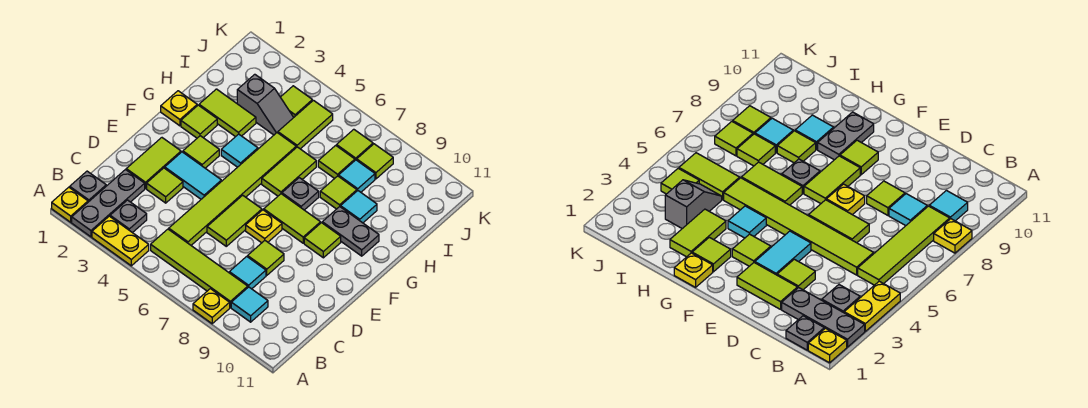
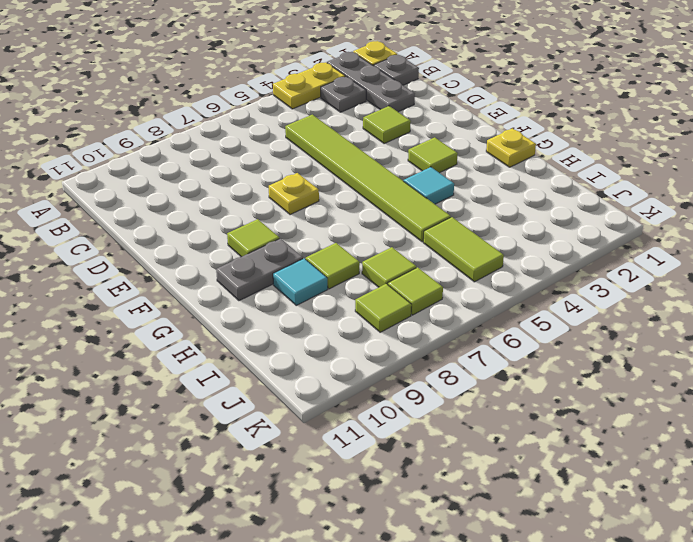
none -> yellow 1x1 plate [193,289,230,324]
none -> lime 1x4 tile [151,229,248,308]
none -> cyan 1x1 tile [231,287,268,322]
none -> cyan 1x1 tile [229,256,266,289]

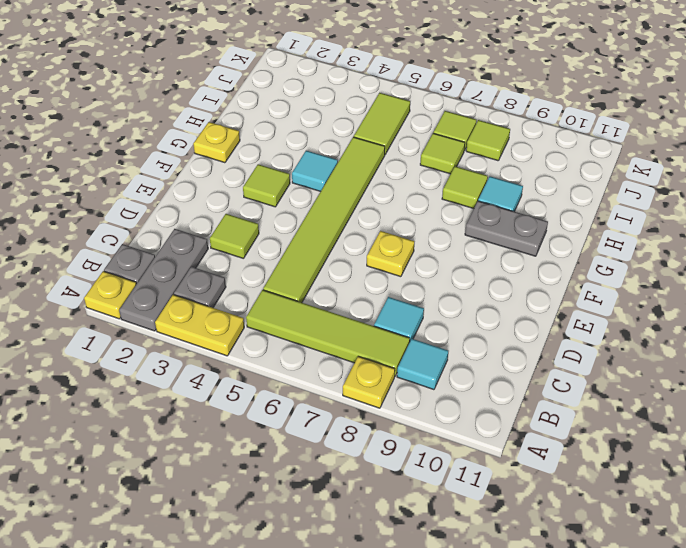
none -> lime 1x2 tile [126,138,181,189]
none -> lime 1x2 tile [207,195,262,246]
none -> lime 1x1 tile [248,241,284,275]
none -> cyan 1x2 tile [165,152,221,199]

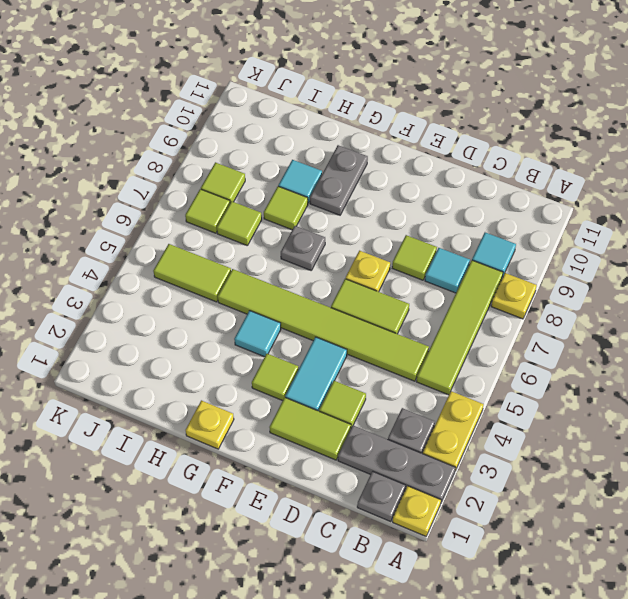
none -> lime 1x2 tile [264,194,321,243]
none -> lime 1x1 tile [304,223,341,258]
none -> lime 1x1 tile [181,105,217,138]
none -> lime 1x2 tile [262,147,316,196]

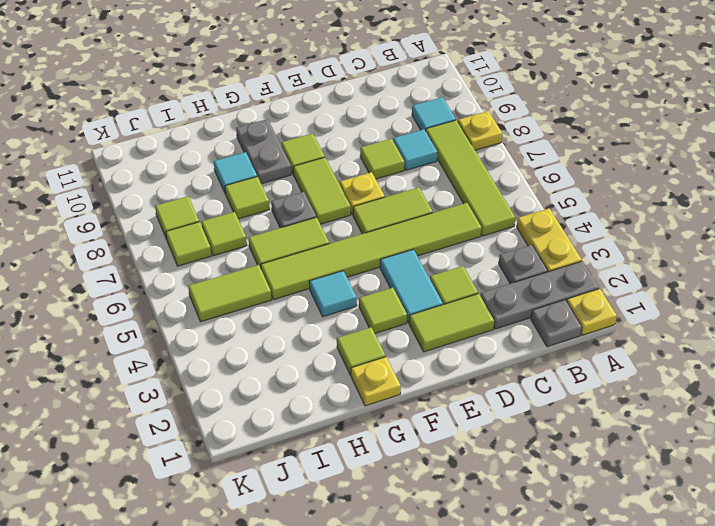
none -> lime 1x2 tile [199,89,256,137]
none -> grey 1x2 slope [237,74,294,135]
none -> cyan 1x1 tile [339,160,375,192]
none -> lime 1x1 tile [281,86,312,117]

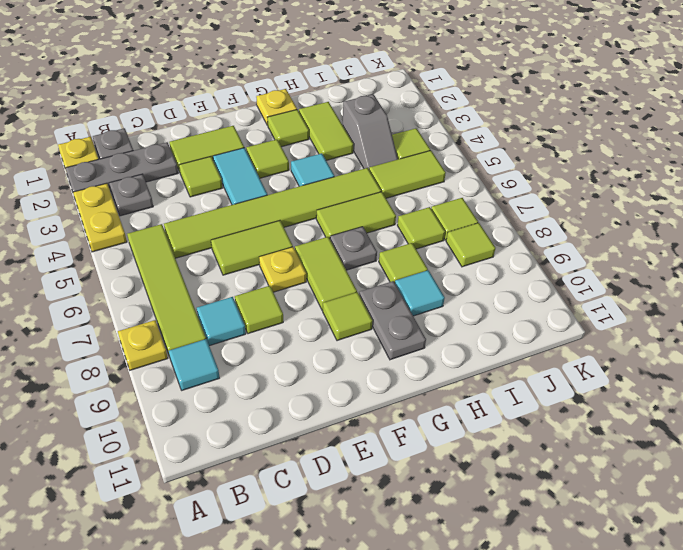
none -> cyan 1x1 tile [339,160,375,192]

